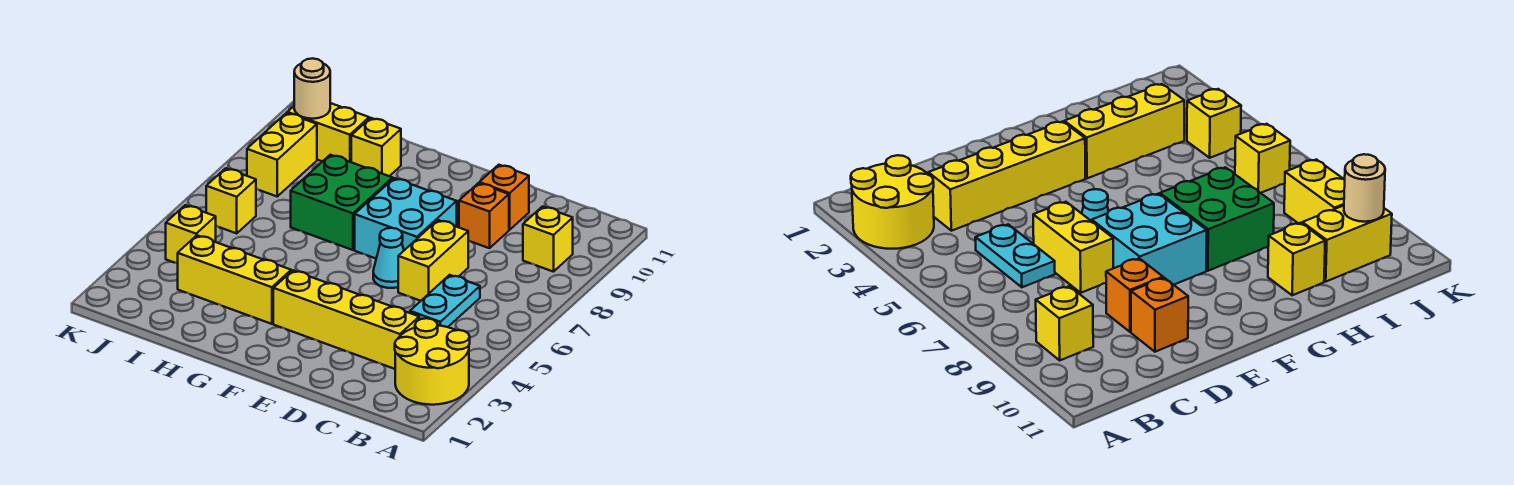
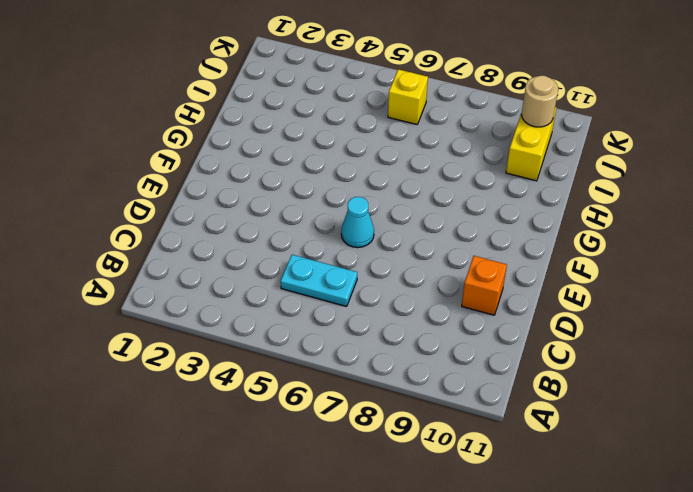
none -> yellow 2x2 round brick [395,318,470,405]
none -> yellow 1x1 brick [523,207,573,272]
none -> yellow 1x4 brick [273,271,419,369]

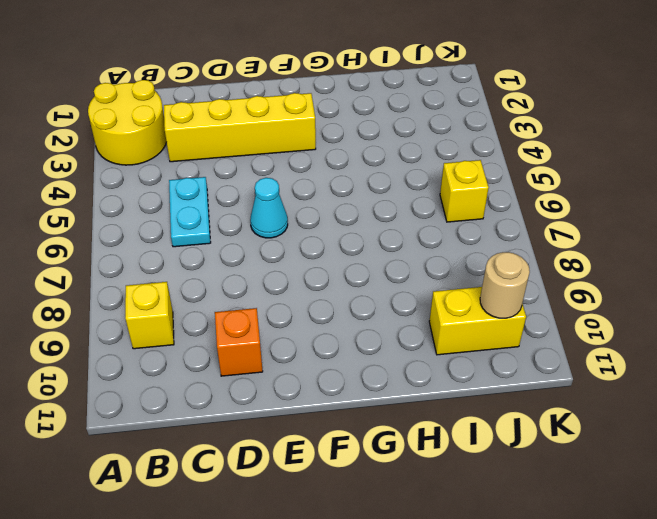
none -> yellow 1x2 brick [398,220,468,301]
none -> orange 1x1 brick [459,183,509,248]
none -> cyan 2x2 brick [355,178,457,258]

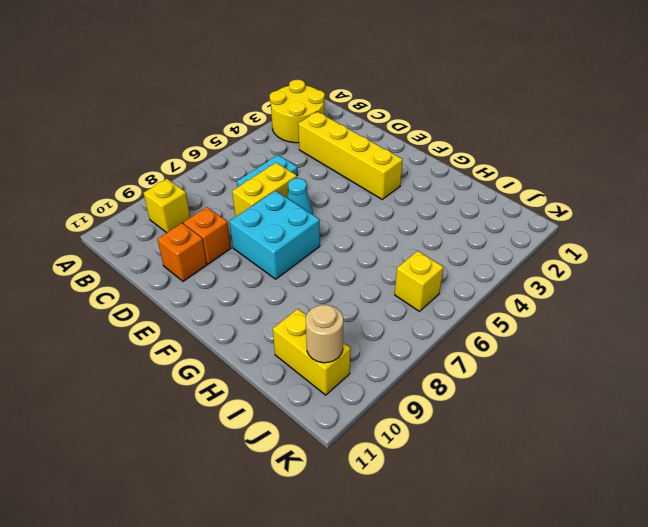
none -> yellow 1x3 brick [178,235,291,324]
none -> green 2x2 brick [291,155,393,250]
none -> yellow 1x1 brick [351,118,401,176]

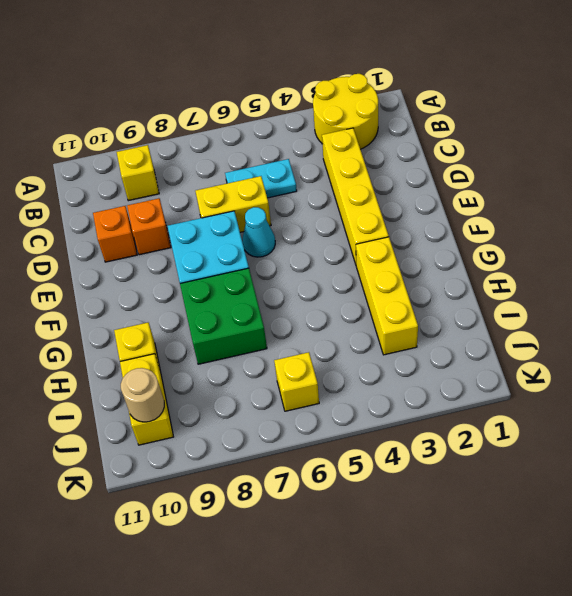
none -> yellow 1x1 brick [166,205,216,264]
none -> yellow 1x2 brick [247,113,317,196]

